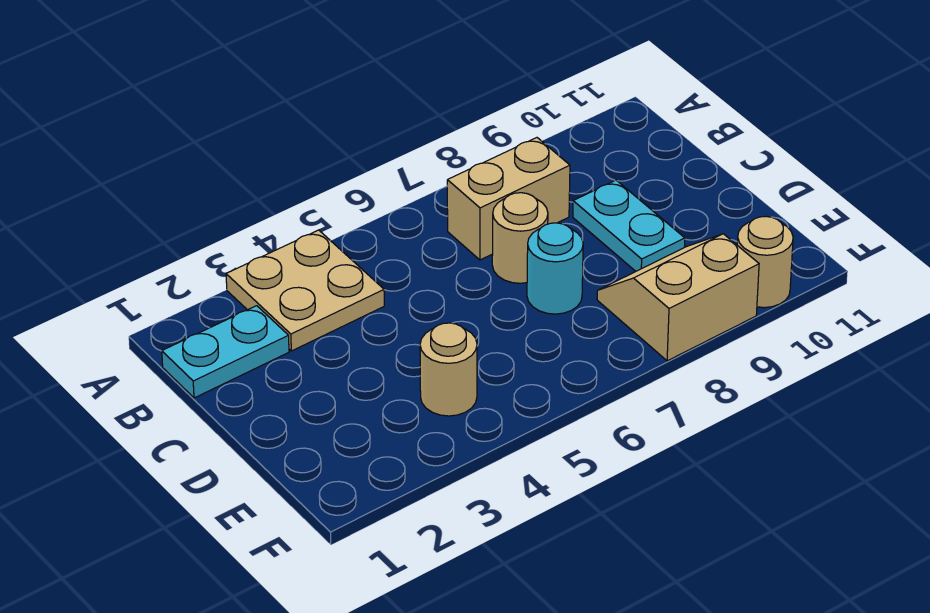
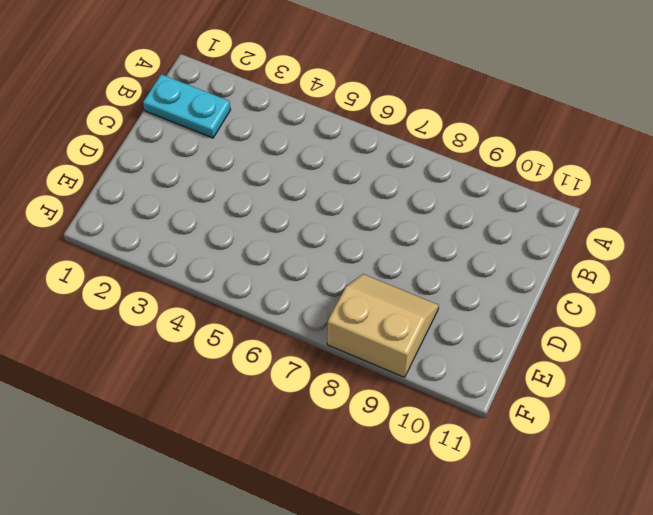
none -> tan 2x2 plate [226,230,384,351]
none -> tan 1x2 brick [447,138,570,260]

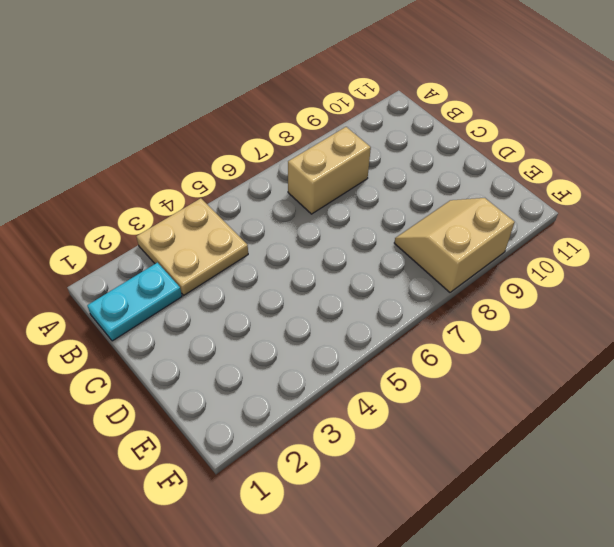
none -> tan 1x1 round brick [492,193,548,283]
none -> cyan 1x2 plate [573,180,685,271]

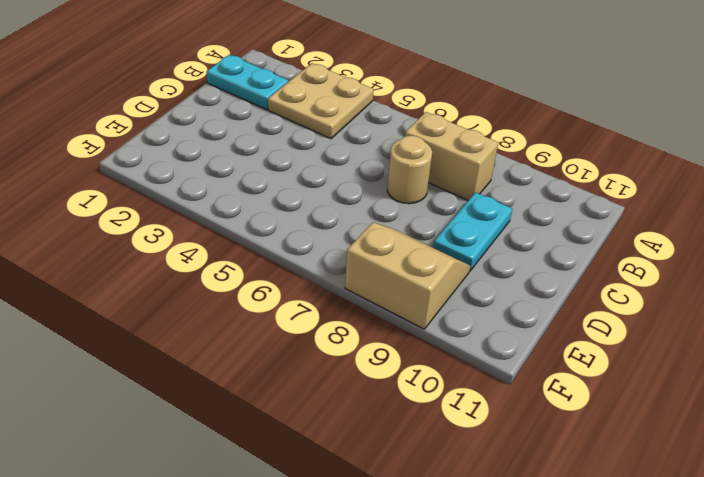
none -> cyan 1x1 round brick [527,223,583,314]
none -> tan 1x1 round brick [420,323,477,416]

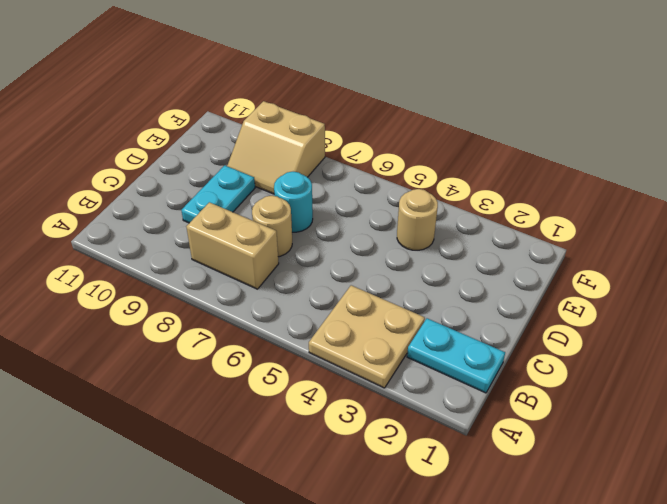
none -> tan 1x1 round brick [737,216,793,308]

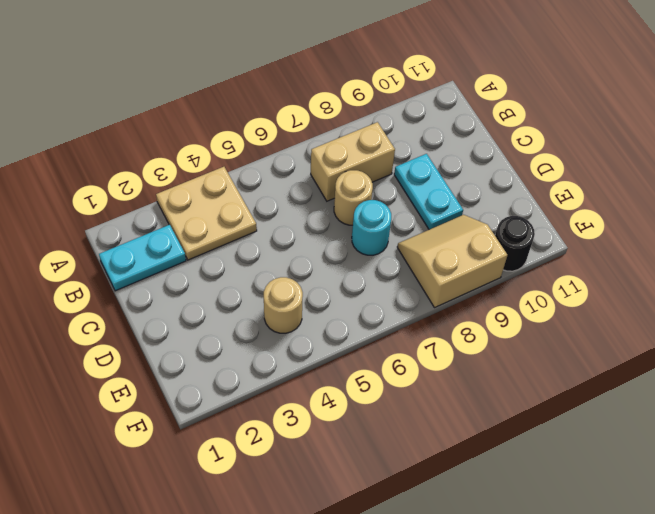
black 1x1 round brick [495,216,535,271] -> tan 1x1 round brick [737,216,793,308]

